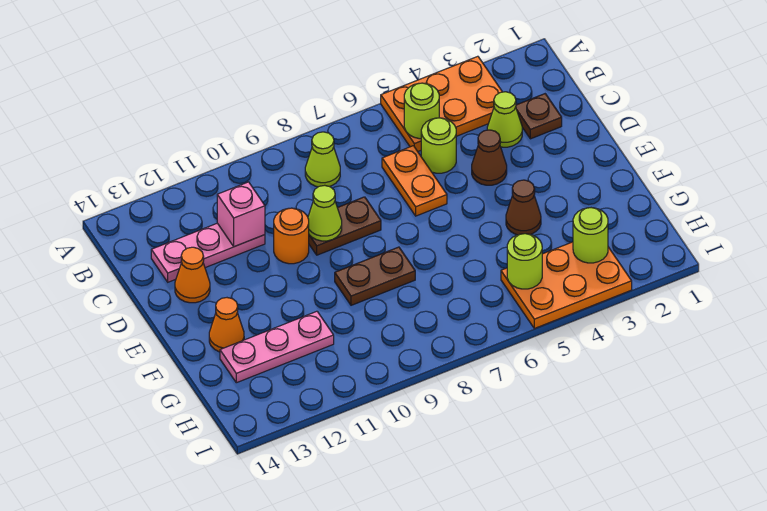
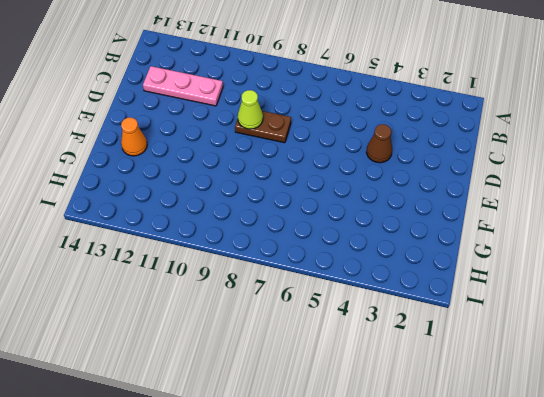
none -> orange 2x3 plate [381,56,502,151]
none -> lime 1x1 cone [305,132,340,187]
none -> brown 1x1 plate [516,94,562,139]

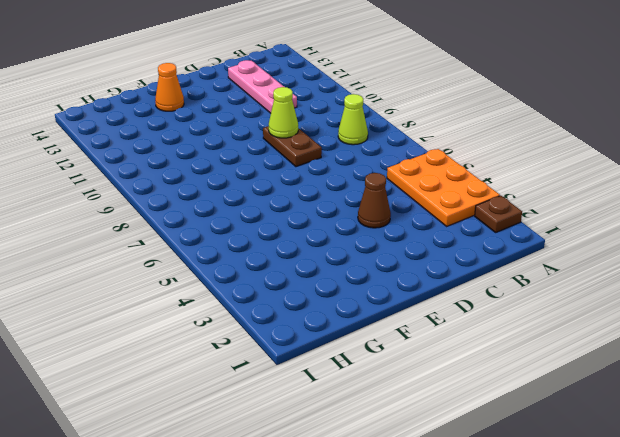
brown 1x1 plate [475,196,522,232] -> brown 1x1 plate moved to [516,94,562,139]
none -> lime 1x1 cone [487,92,522,147]
none -> lime 1x1 round brick [421,118,456,173]
none -> orange 1x2 plate [382,146,447,216]

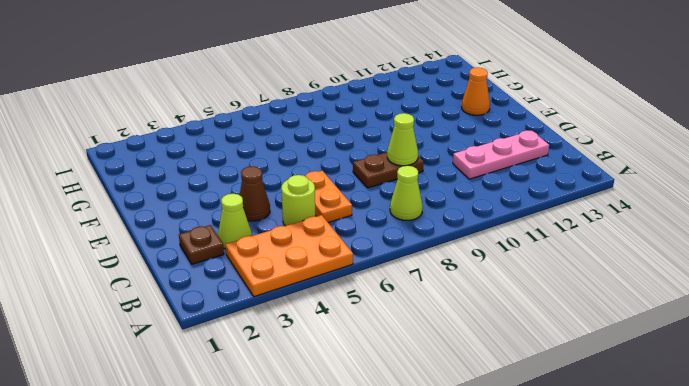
none -> orange 1x1 round brick [274,208,309,264]
none -> orange 1x1 cone [175,247,210,303]
none -> brown 1x1 cone [506,180,541,235]

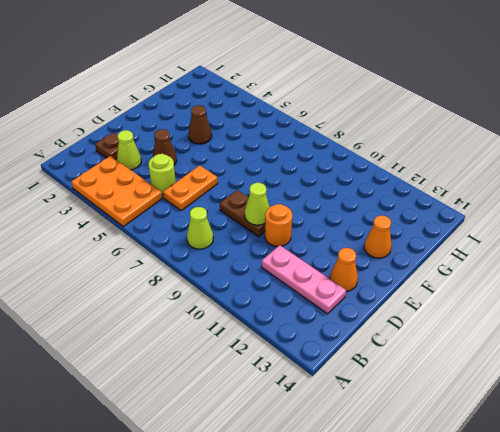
none -> brown 1x2 plate [335,247,415,305]
none -> pink 1x3 plate [220,311,334,383]
none -> orange 2x3 plate [501,242,632,328]

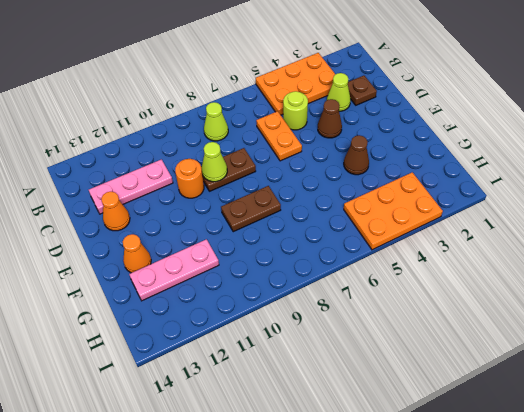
none -> lime 1x1 round brick [404,83,439,139]
none -> pink 1x1 brick [217,182,265,247]
none -> lime 1x1 round brick [573,208,608,263]

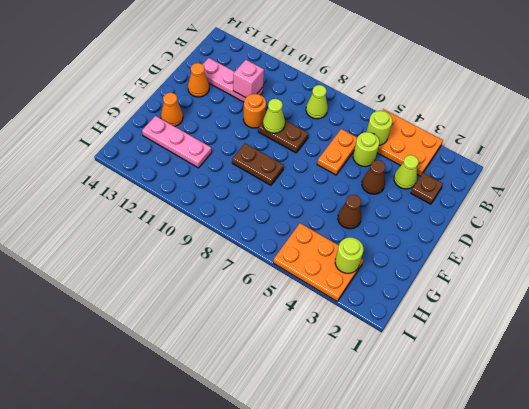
none -> lime 1x1 round brick [507,234,542,289]

